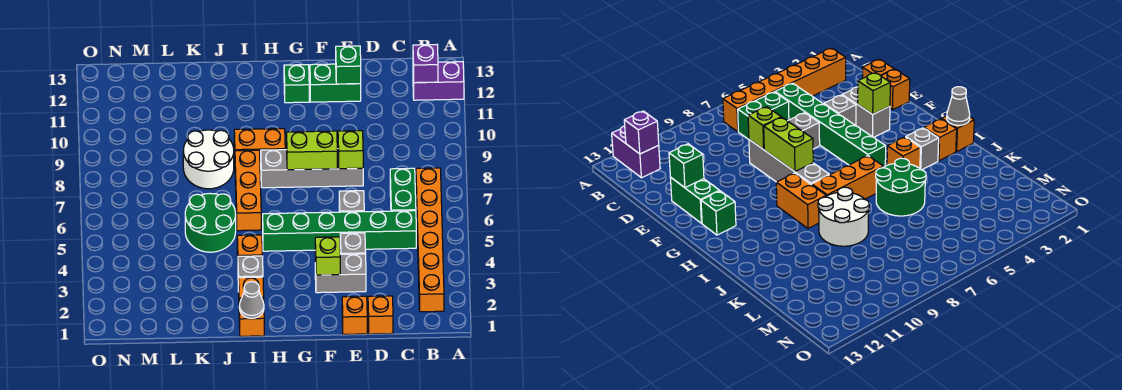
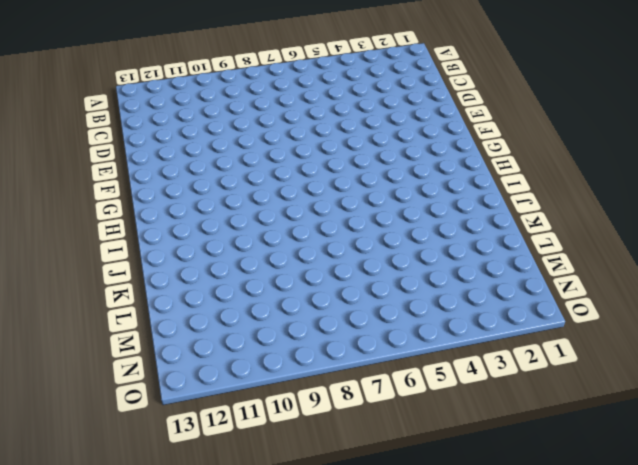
none -> purple 1x2 brick [413,62,464,100]
none -> orange 1x6 brick [416,168,444,312]
none -> green 1x6 brick [263,211,416,251]

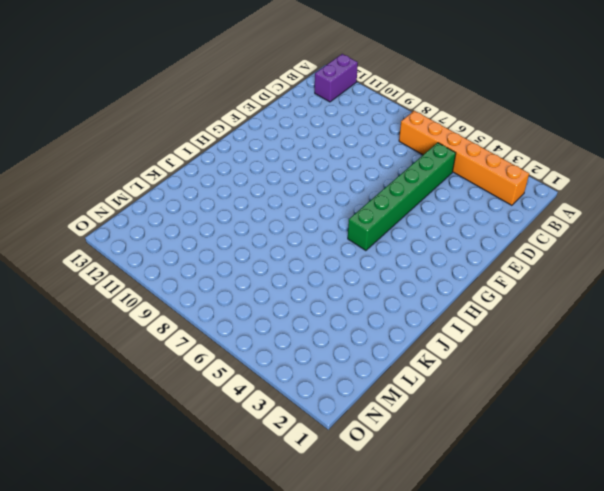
none -> green 1x2 brick [390,168,416,211]
none -> orange 1x1 brick [368,296,393,334]
none -> orange 1x1 brick [342,296,367,334]

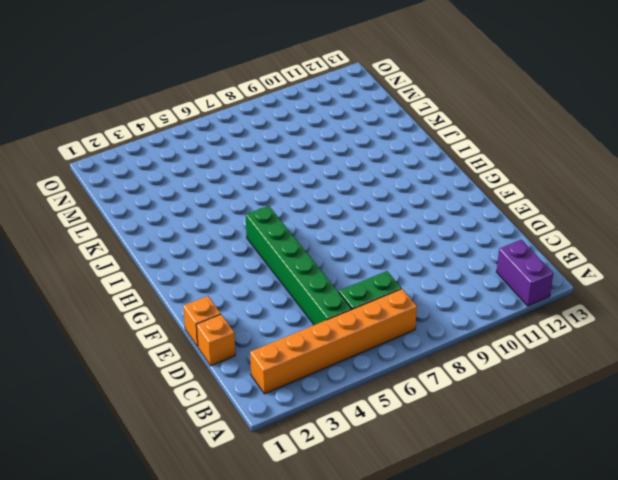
none -> grey 1x2 brick [315,254,366,293]
none -> grey 1x1 brick [340,233,366,254]
none -> grey 1x1 brick [339,191,364,212]

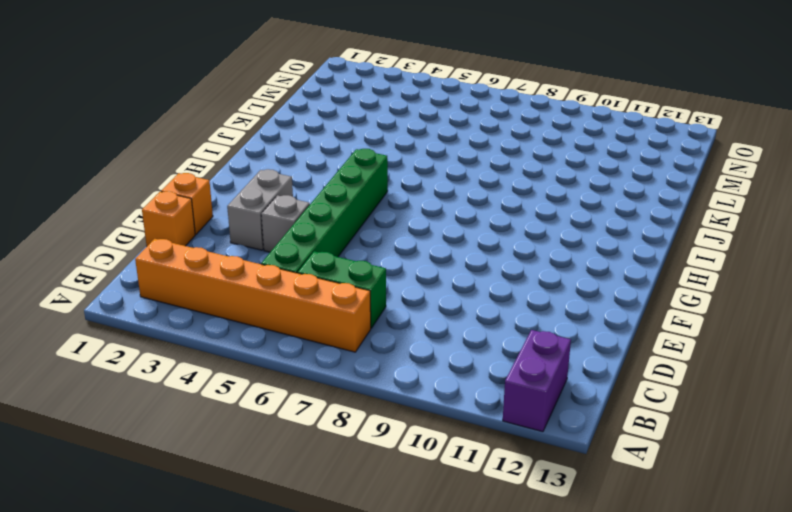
none -> grey 1x1 brick [339,191,364,212]
none -> grey 1x4 brick [261,149,363,188]
none -> green 1x2 brick [310,64,361,102]

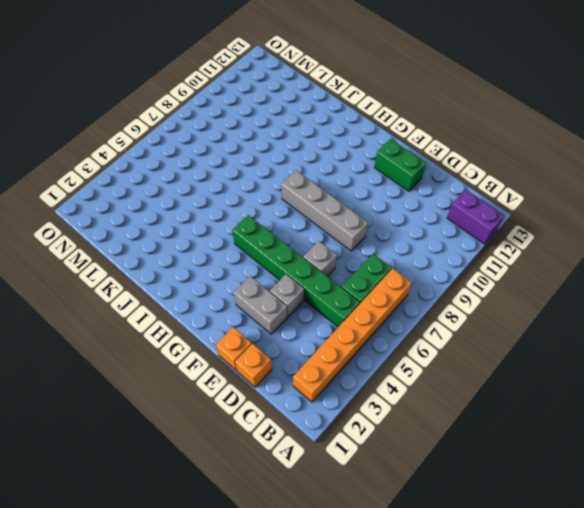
none -> green 1x1 brick [284,65,309,103]
none -> orange 1x2 brick [234,129,285,167]
none -> orange 1x1 brick [239,298,264,336]

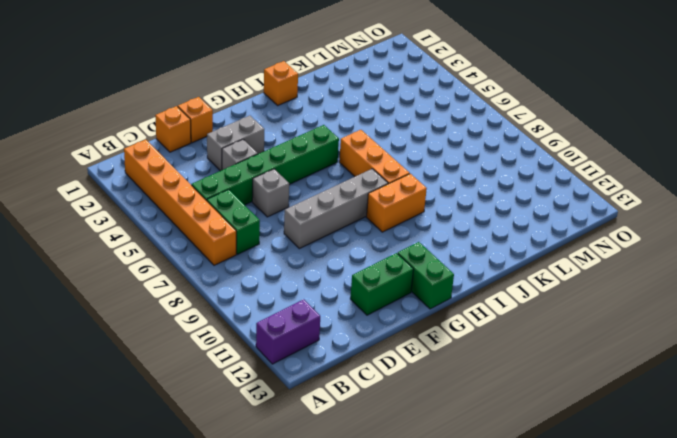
green 1x2 brick [398,242,454,309] -> green 1x1 brick [284,65,309,103]
none -> orange 1x1 brick [239,277,264,299]
none -> grey 1x1 brick [238,256,263,292]
none -> orange 1x1 brick [237,235,262,256]

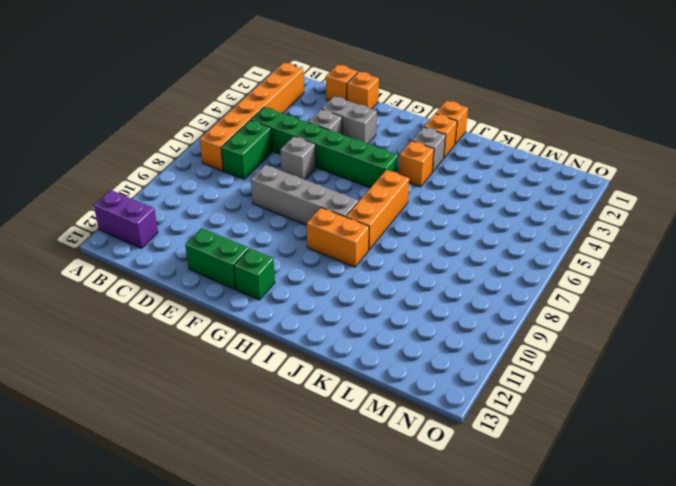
none -> green 2x2 round brick [185,194,236,252]
none -> white 2x2 round brick [183,130,234,189]
none -> purple 1x1 brick [413,45,438,83]

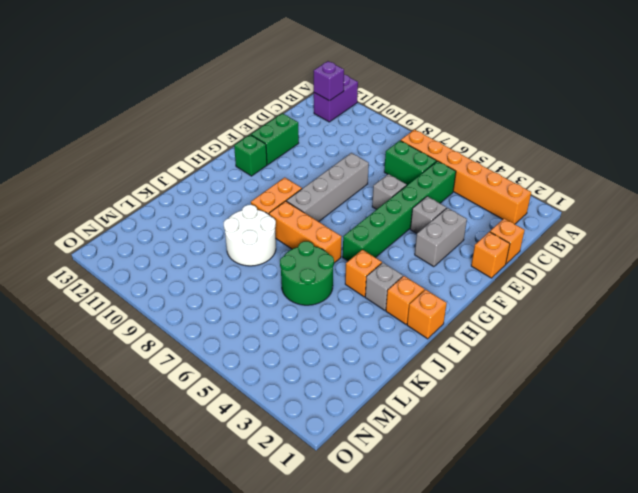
none -> lime 1x1 brick [338,131,363,169]
none -> green 1x1 brick [336,46,361,84]
none -> lime 1x1 brick [315,237,340,275]

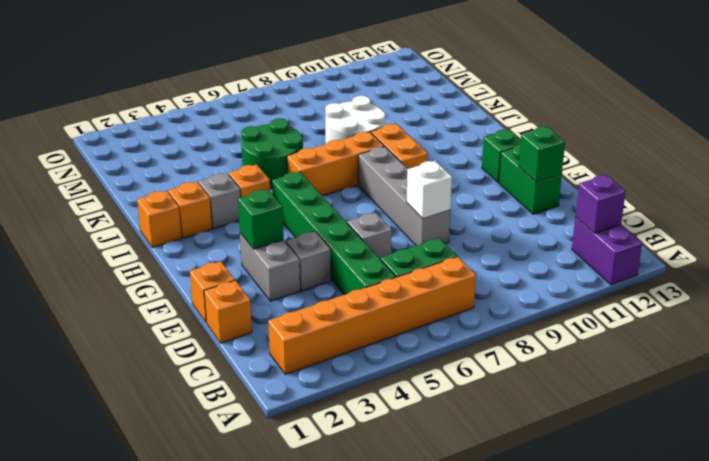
white 1x1 brick [406,161,452,219] -> lime 1x1 brick [338,131,363,169]
green 1x1 brick [238,189,284,249] -> lime 1x1 brick [315,237,340,275]
none -> lime 1x2 brick [287,131,337,170]
none -> grey 1x1 cone [239,282,264,318]

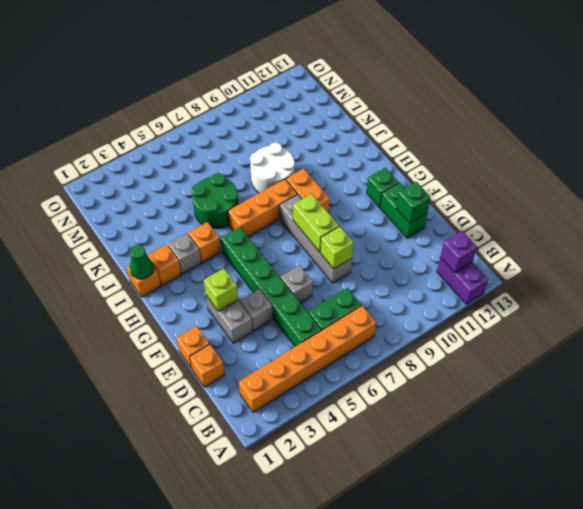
green 1x1 cone [130,245,154,279] -> grey 1x1 cone [239,282,264,318]

